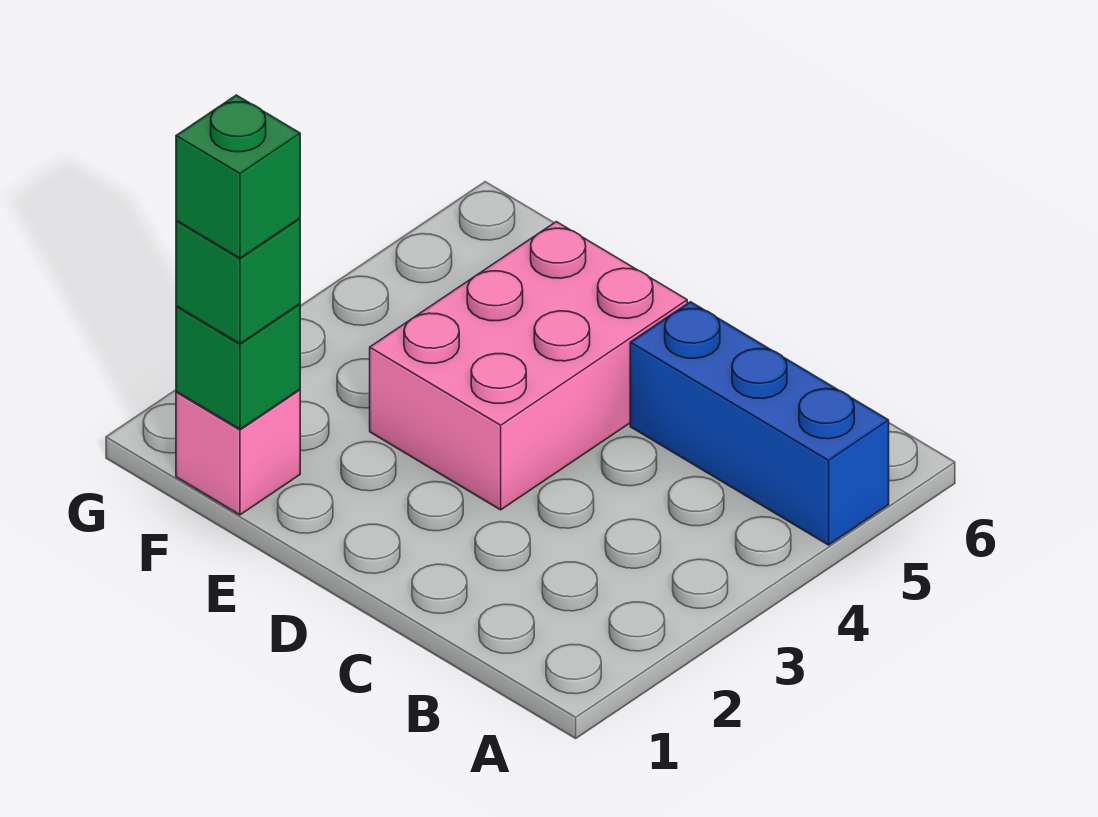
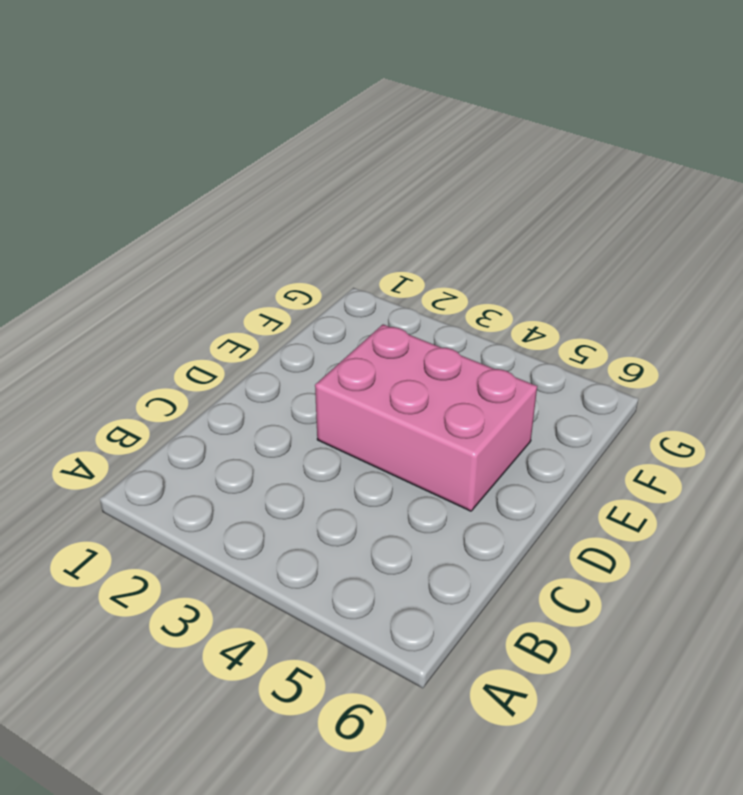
none -> blue 1x3 brick [630,302,889,545]
none -> pink 1x1 brick [176,389,300,515]

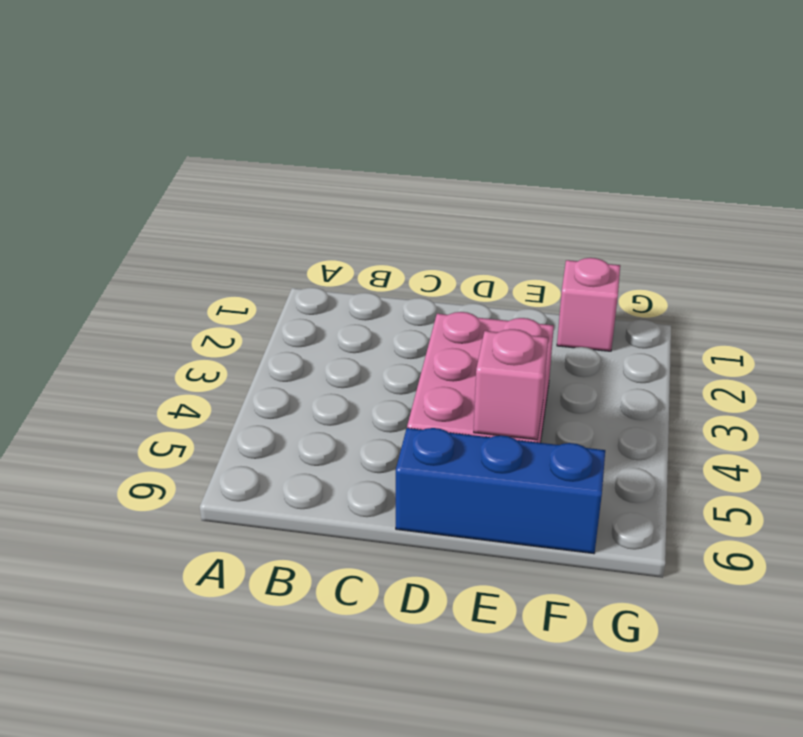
blue 1x3 brick [396,428,605,554] -> blue 1x3 brick moved to [630,302,889,545]
pink 1x1 brick [474,329,548,440] -> none
none -> green 1x1 brick [176,304,300,429]
none -> green 1x1 brick [176,218,300,344]

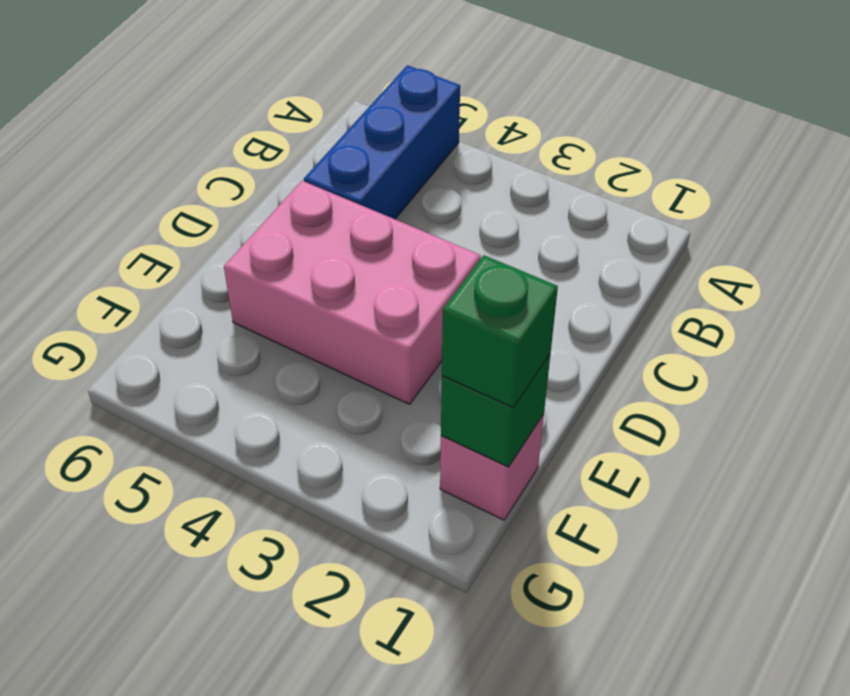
none -> green 1x1 brick [176,95,300,258]

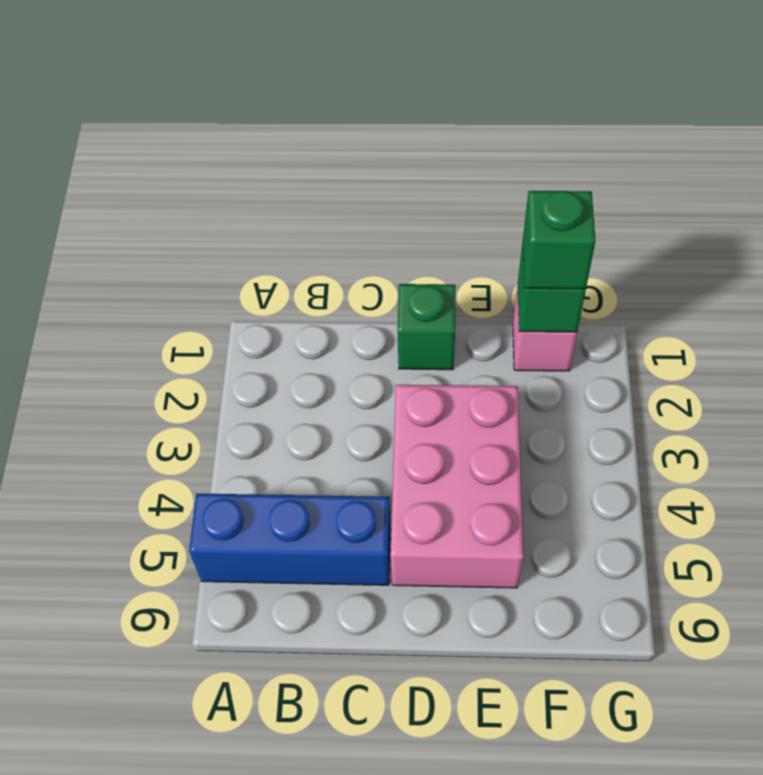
green 1x1 brick [398,284,455,370] -> green 1x1 brick moved to [176,95,300,258]

